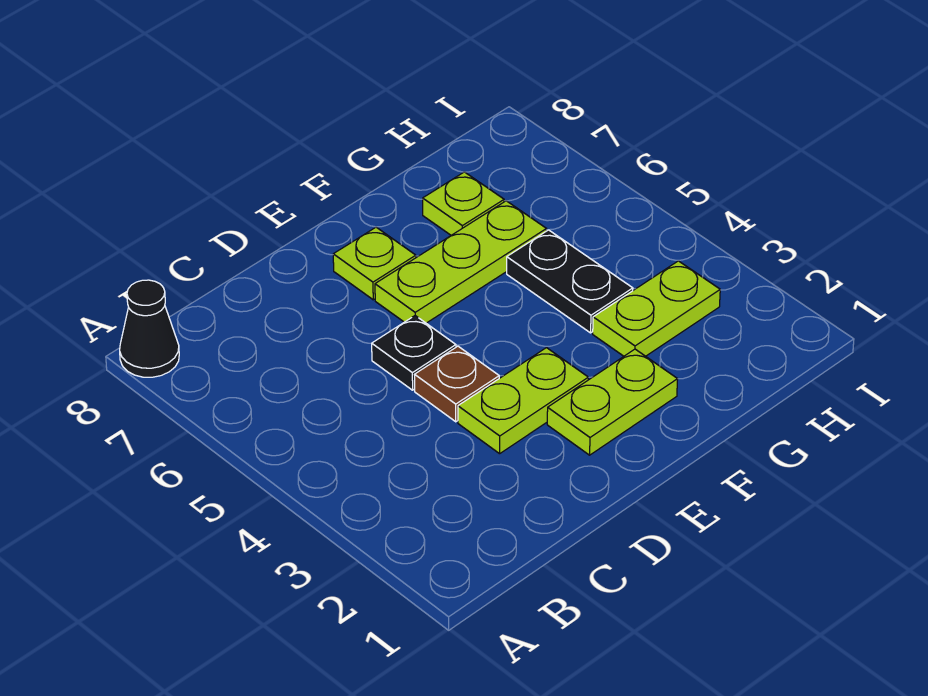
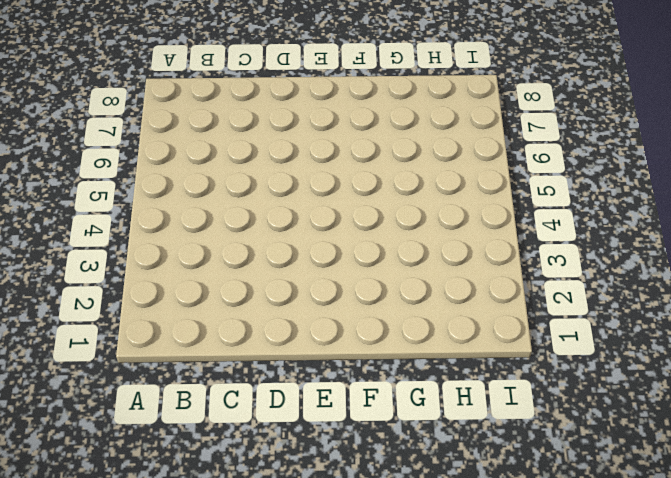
none -> black 1x1 cone [120,280,179,377]
none -> lime 1x2 plate [458,348,588,454]

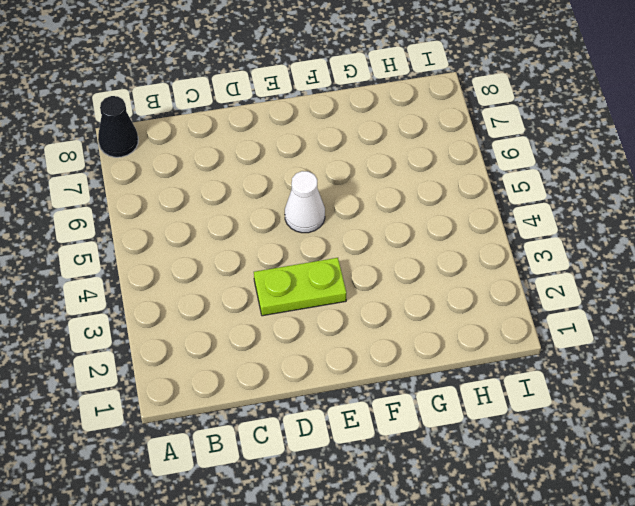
white 1x1 cone [285,171,325,233] -> none
none -> brown 1x1 plate [415,346,499,422]
none -> black 1x1 plate [372,316,456,390]

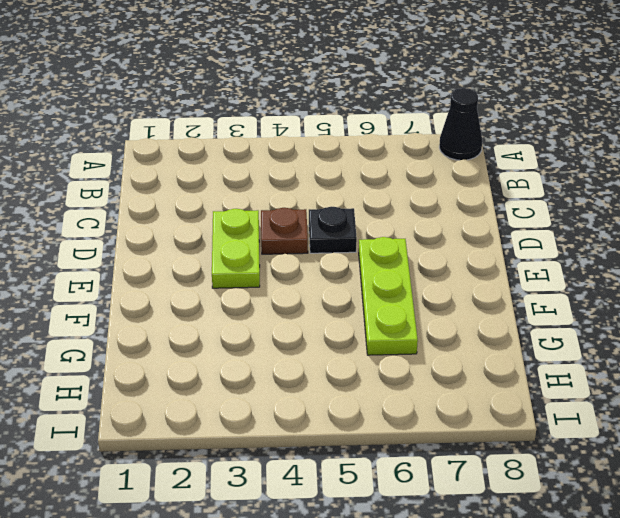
none -> lime 1x2 plate [547,349,678,455]
none -> lime 1x1 plate [333,227,416,300]

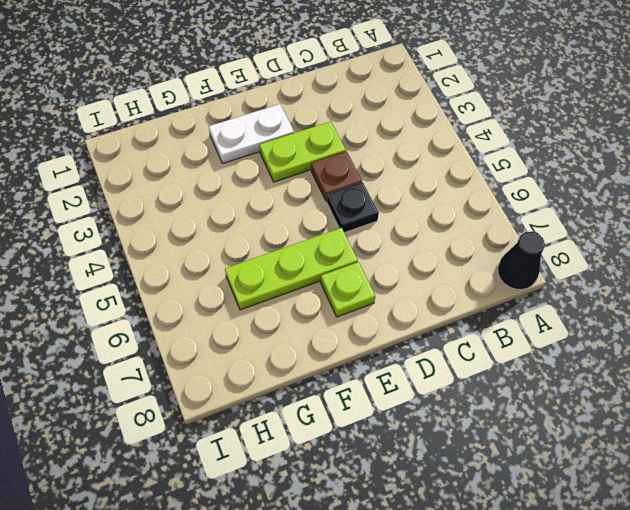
white 1x2 plate [209,104,294,163] -> lime 1x2 plate [547,349,678,455]
none -> lime 1x2 plate [593,261,720,356]
none -> black 1x2 plate [507,230,633,333]

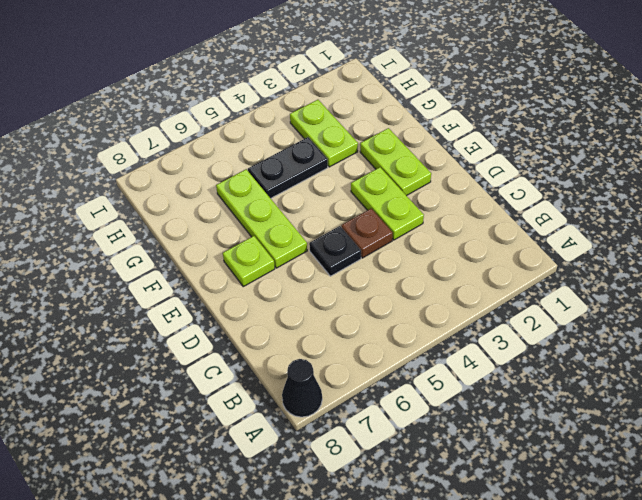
none -> lime 1x1 plate [423,172,504,235]

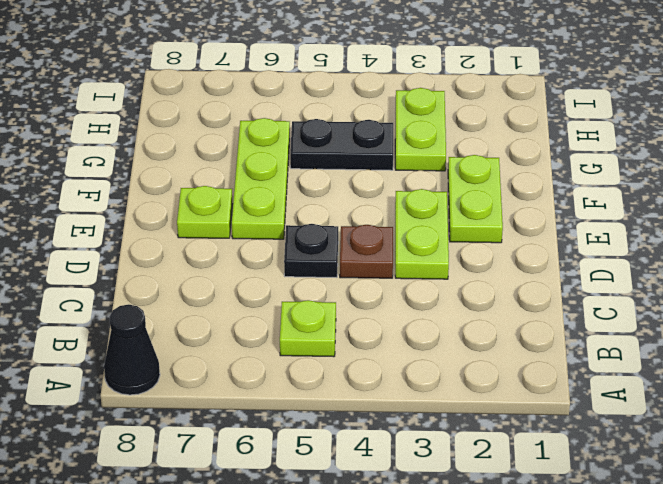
lime 1x1 plate [280,300,336,357] -> lime 1x1 plate moved to [423,172,504,235]

